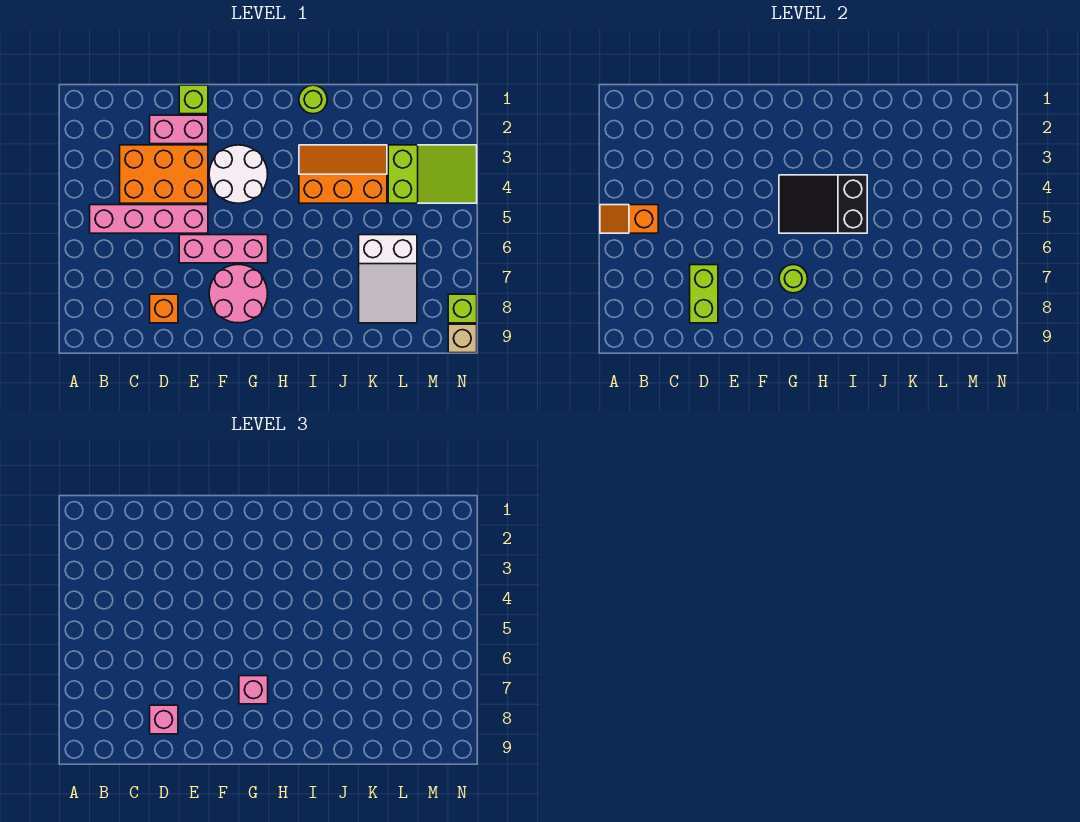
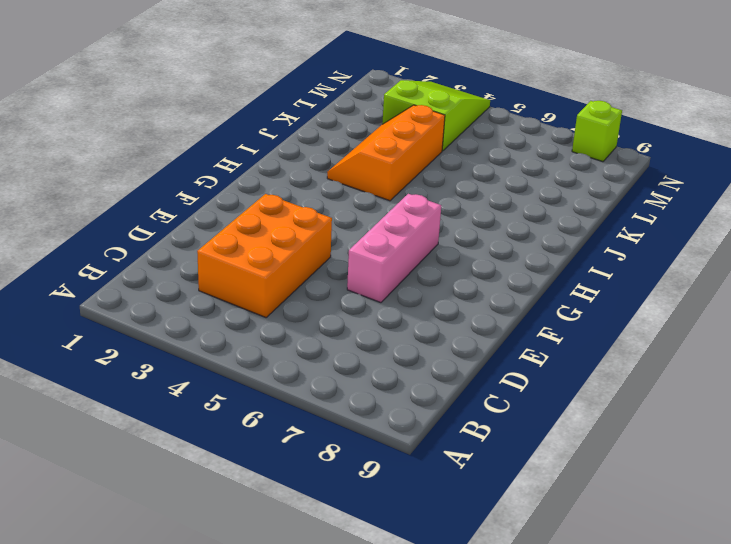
none -> pink 1x4 brick [90,205,208,233]
none -> pink 1x2 brick [150,115,208,144]
none -> orange 1x1 brick [150,294,178,323]

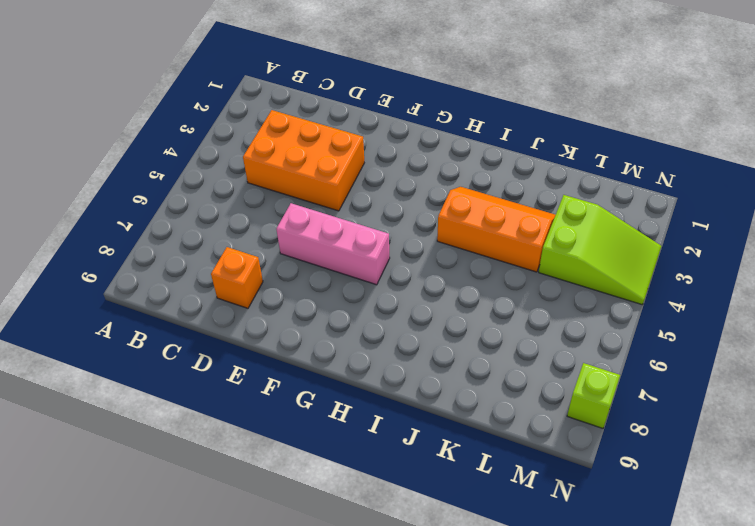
none -> pink 1x4 brick [90,205,208,233]
none -> pink 1x2 brick [150,115,208,144]
none -> lime 1x1 brick [179,85,208,114]

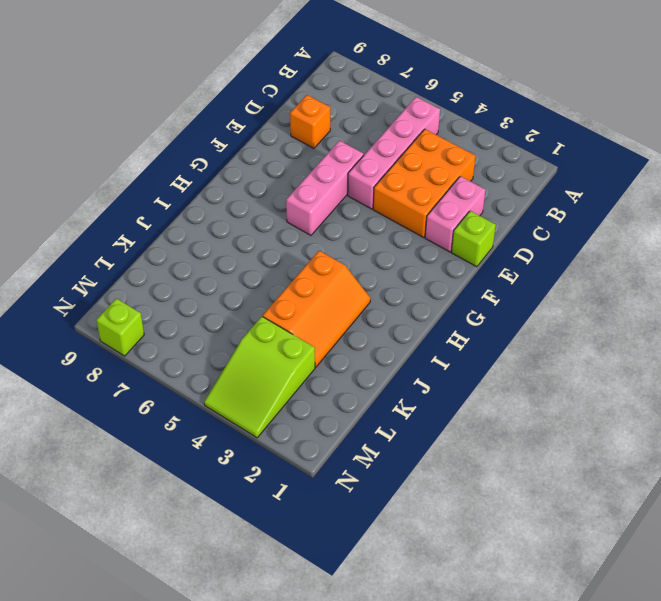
none -> white 2x2 round brick [209,145,268,203]
none -> pink 2x2 round brick [209,265,268,323]
none -> lime 1x1 round brick [299,85,327,114]

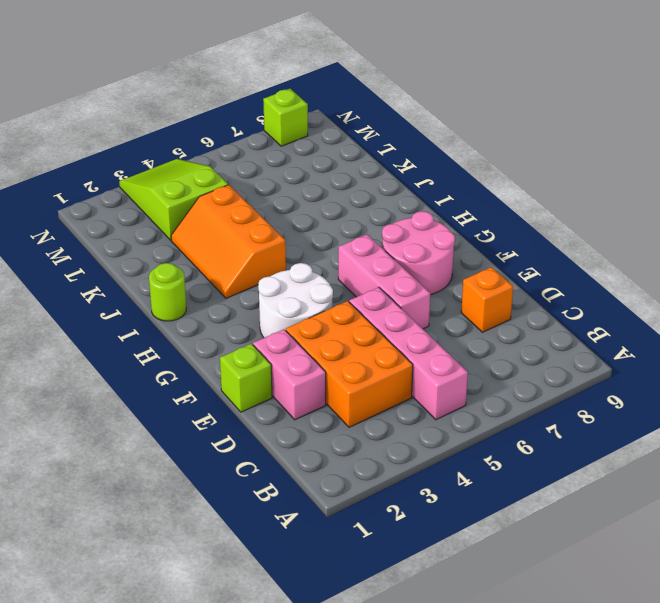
none -> white 2x3 slope [359,235,417,323]
none -> tan 1x1 brick [448,324,477,353]
none -> orange 1x2 slope [600,205,658,233]

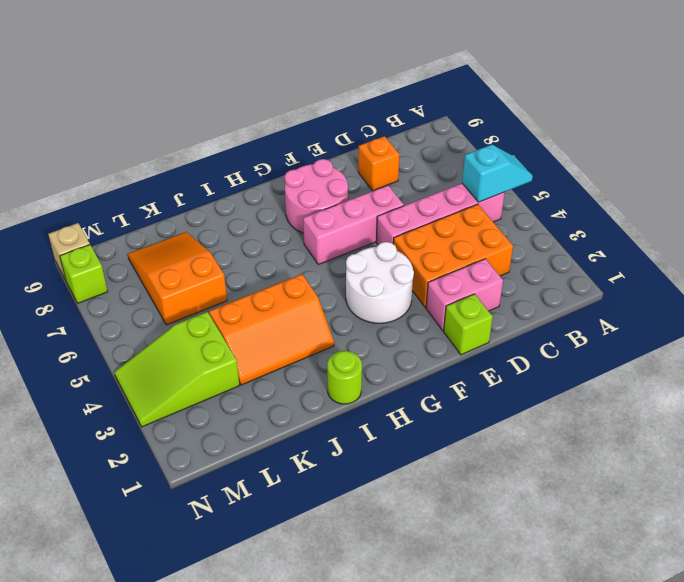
cyan 1x2 slope [462,145,533,202] -> orange 1x2 slope [600,205,658,233]
orange 2x3 slope [128,232,227,325] -> white 2x3 slope [359,235,417,323]
none -> lime 1x2 brick [690,265,718,323]
none -> black 2x3 slope [779,175,867,233]
none -> lime 1x1 round brick [779,265,808,293]

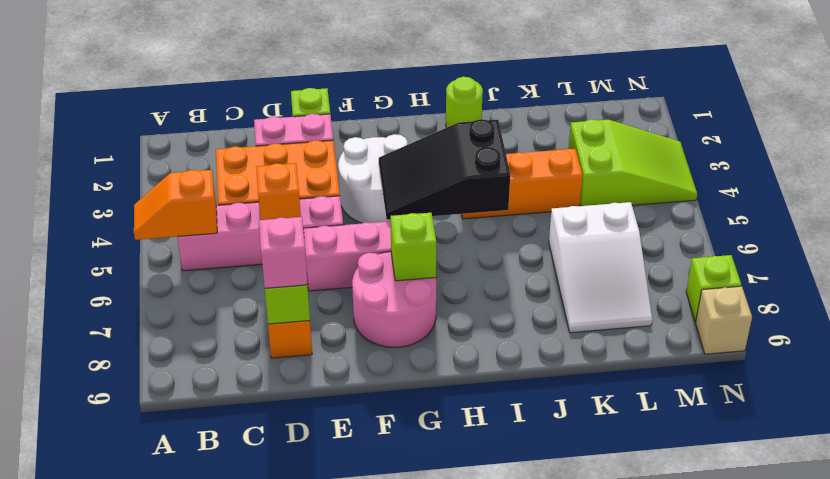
orange 1x1 brick [256,163,301,220] -> none
lime 1x1 brick [391,213,436,281] -> lime 1x1 round brick [779,265,808,293]
none -> pink 1x1 brick [239,676,268,704]

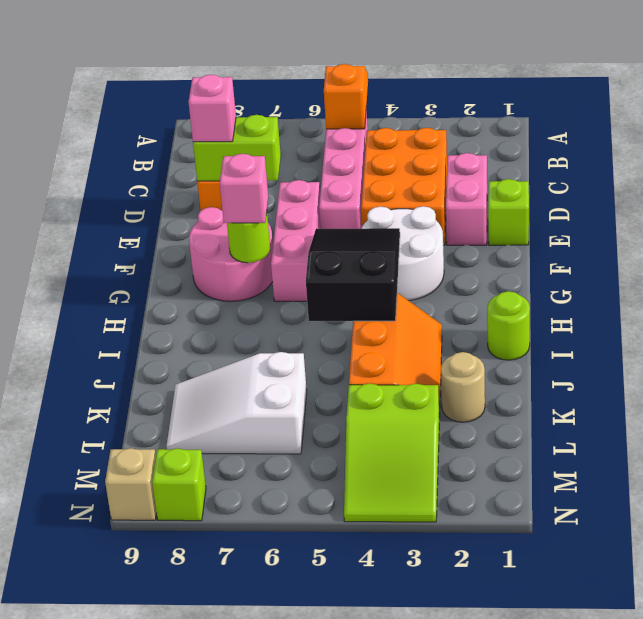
tan 1x1 round brick [441,352,485,422] -> none

